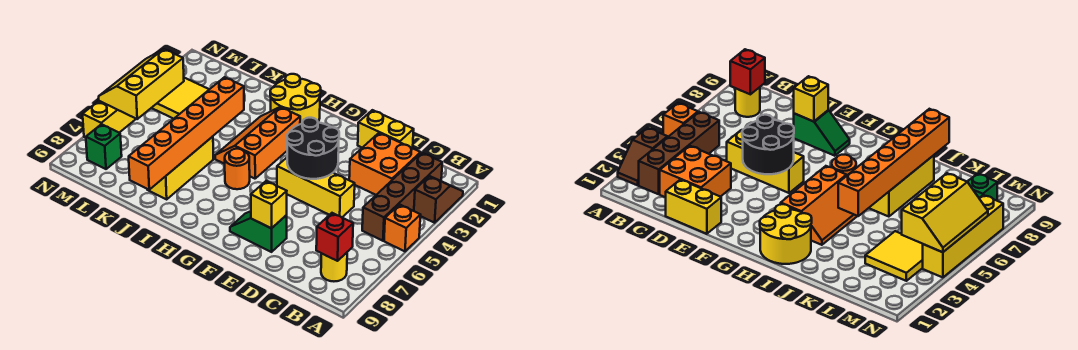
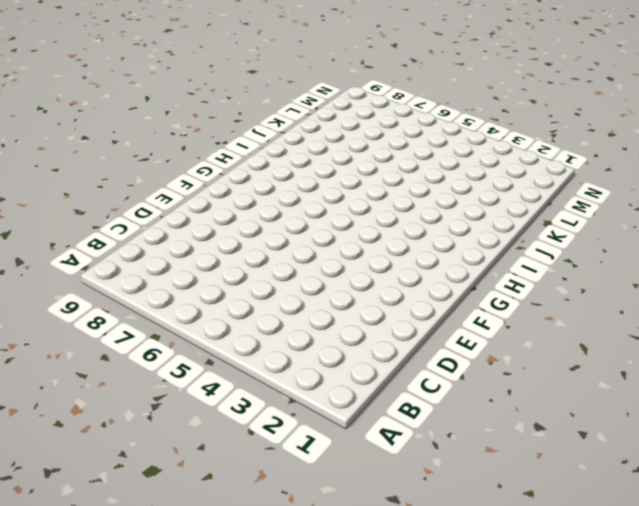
none -> brown 1x2 slope [414,176,463,223]
none -> orange 1x1 brick [384,205,421,251]
none -> brown 1x4 brick [362,153,442,241]

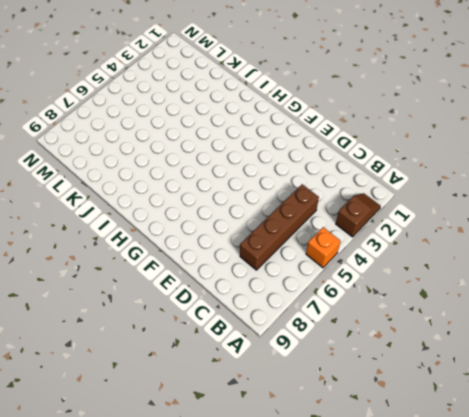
brown 1x4 brick [240,184,319,270] -> brown 1x4 brick moved to [362,153,442,241]
none -> yellow 1x1 round brick [321,253,347,281]
none -> orange 2x2 brick [349,133,421,195]
none -> yellow 1x2 brick [358,110,414,148]

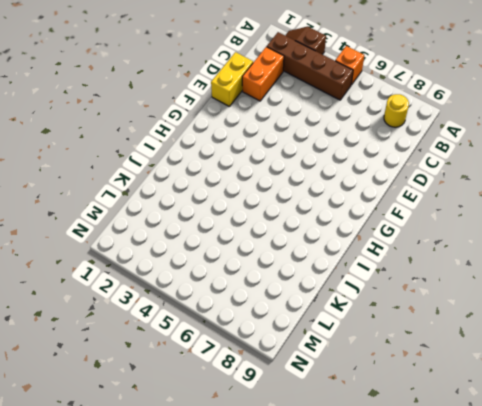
orange 1x2 brick [242,47,284,101] -> orange 2x2 brick [349,133,421,195]
none -> yellow 1x3 brick [277,158,355,217]
none -> green 1x2 slope [230,211,287,252]
none -> yellow 2x2 round brick [270,74,321,124]

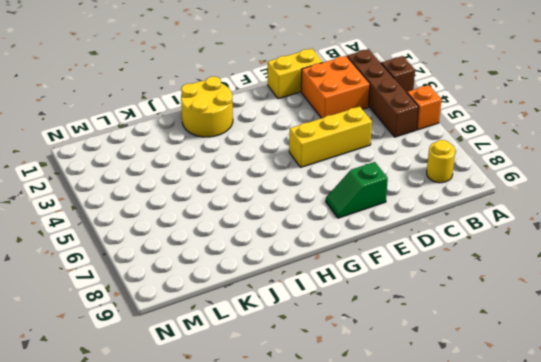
none -> orange 2x3 slope [215,107,300,179]
none -> orange 1x1 round brick [225,149,250,189]
none -> yellow 1x3 brick [147,137,214,199]

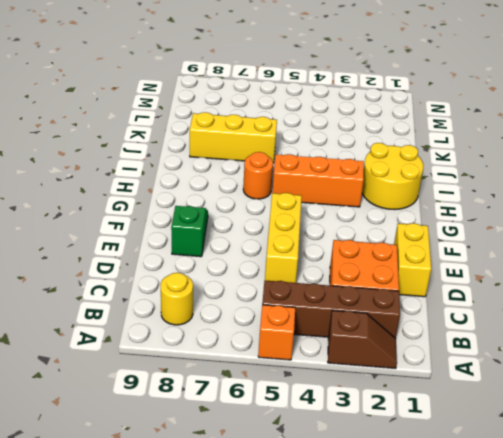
none -> yellow 2x2 tile [152,78,209,119]
none -> green 1x1 brick [86,124,122,169]
none -> yellow 1x4 brick [83,101,136,138]

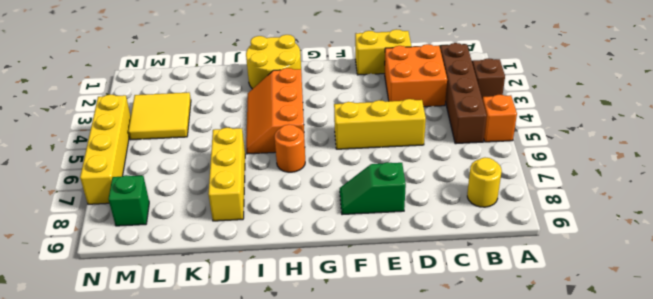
none -> red 1x1 brick [316,213,353,261]
none -> black 2x2 round brick [287,118,339,179]
none -> yellow 1x1 brick [251,181,287,228]

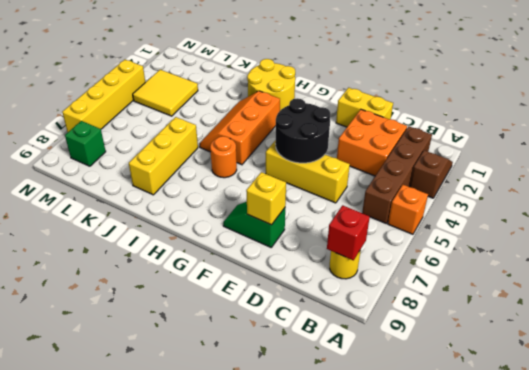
none -> orange 1x6 brick [129,77,244,190]
none -> yellow 2x3 slope [99,49,184,119]

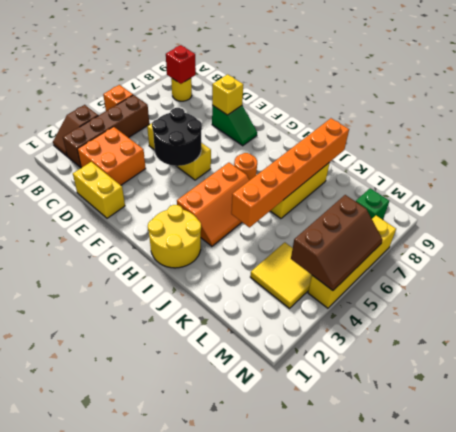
brown 2x3 slope [291,195,382,291] -> yellow 2x3 slope [99,49,184,119]

